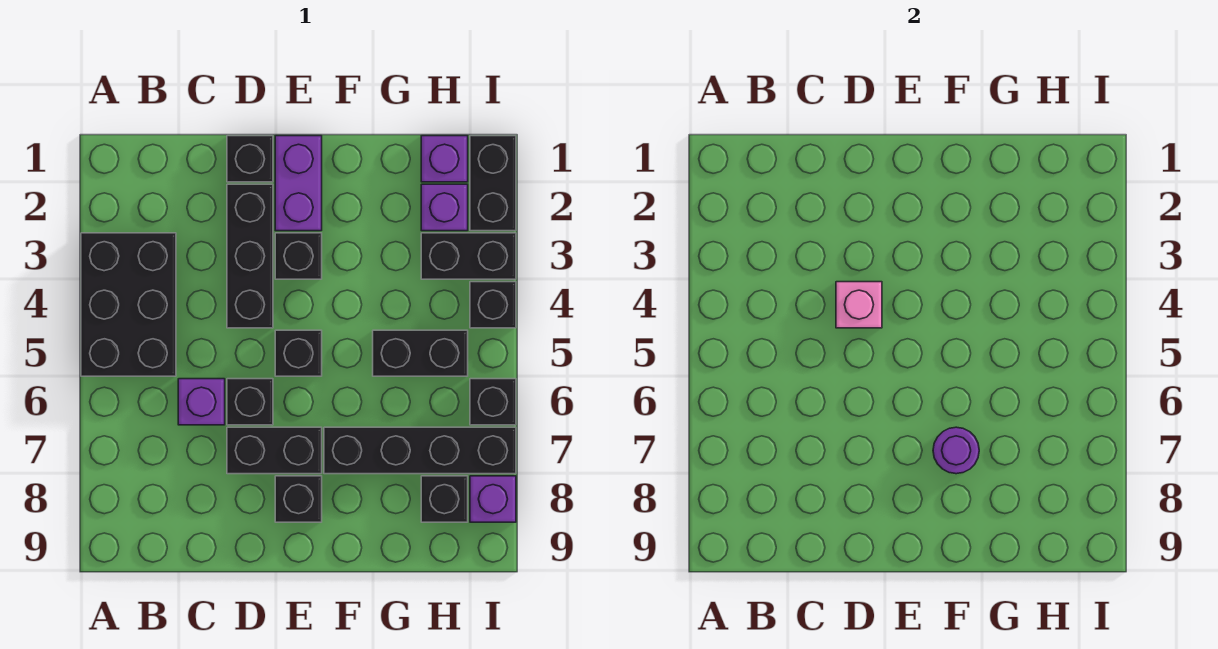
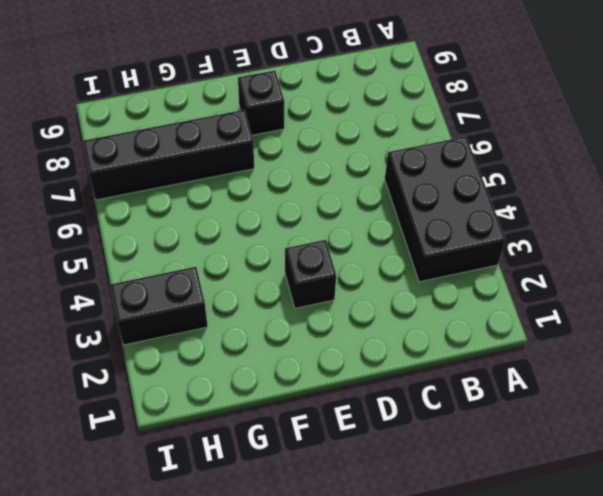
none -> purple 1x1 brick [178,379,225,425]
none -> black 1x1 brick [227,136,273,182]
none -> black 1x3 brick [227,184,273,328]

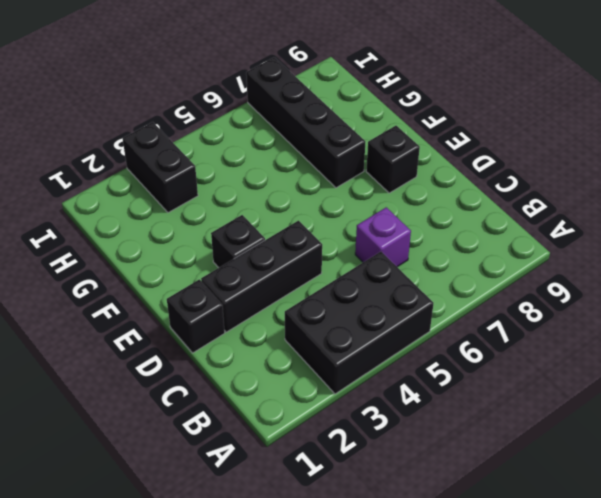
none -> black 1x1 brick [227,379,273,425]
none -> black 1x2 brick [227,427,322,474]
none -> purple 1x2 brick [275,136,322,231]

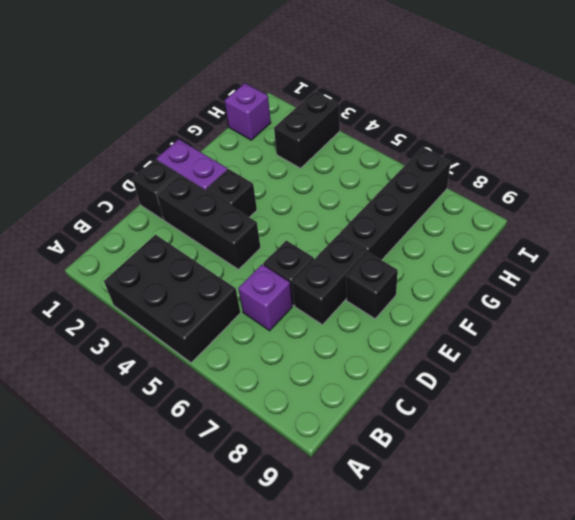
none -> black 1x1 brick [275,330,322,376]
none -> black 1x2 brick [373,330,468,376]
none -> purple 1x1 brick [421,184,468,231]

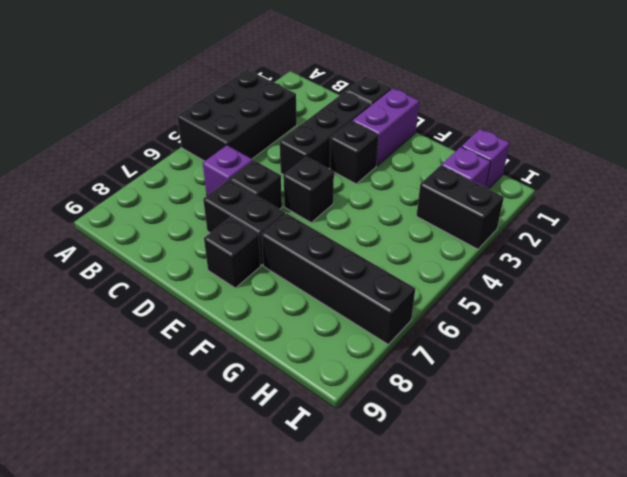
none -> black 1x2 brick [373,330,468,376]
none -> black 1x1 brick [421,476,468,522]
none -> black 1x2 brick [470,136,516,231]

